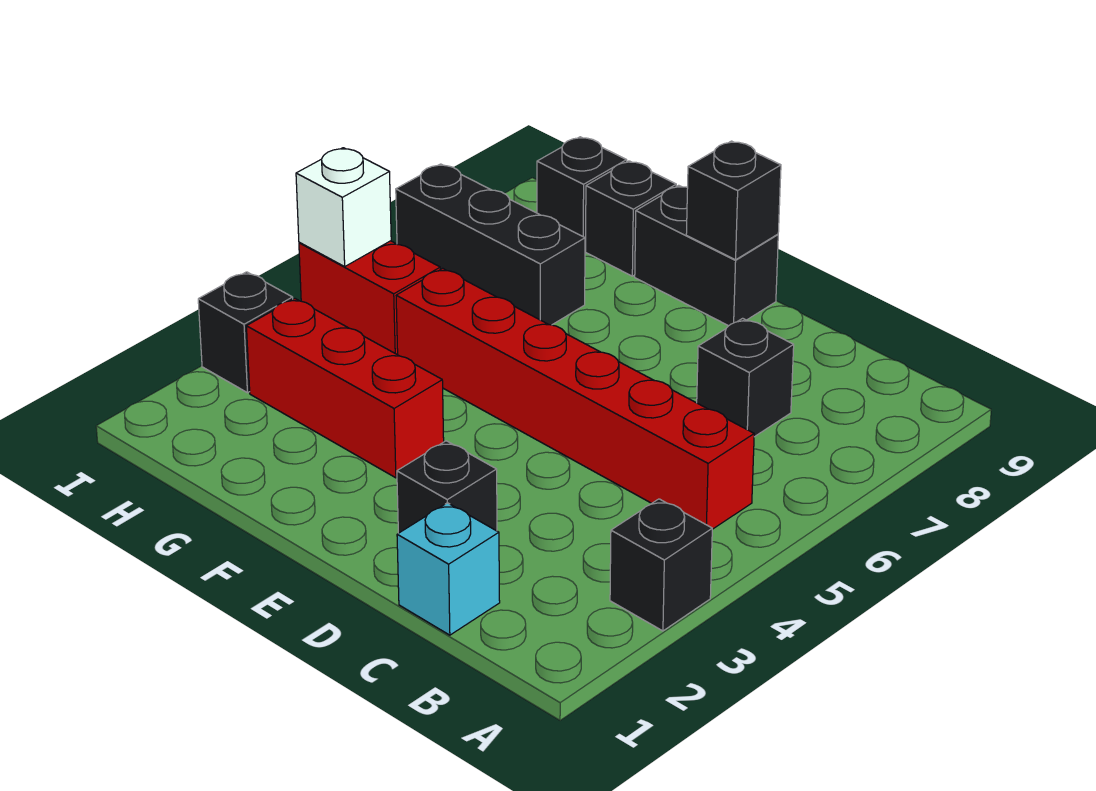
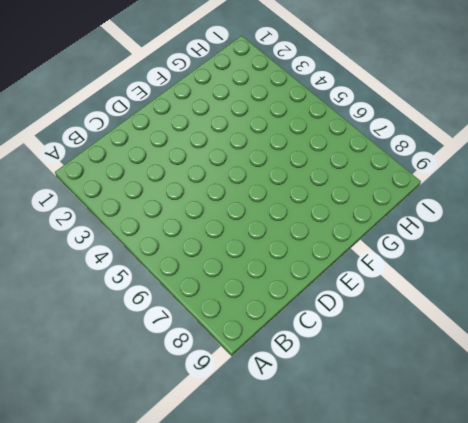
none -> black 1x1 brick [610,499,712,631]
none -> red 1x6 brick [396,268,754,529]
none -> cyan 1x1 brick [397,503,500,635]

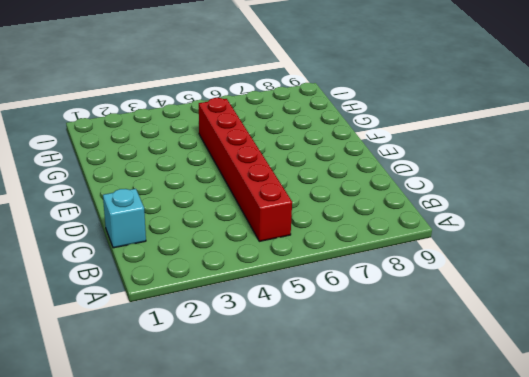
none -> black 1x1 brick [610,499,712,631]
none -> black 1x1 brick [697,318,794,437]
none -> black 1x1 brick [397,441,497,533]

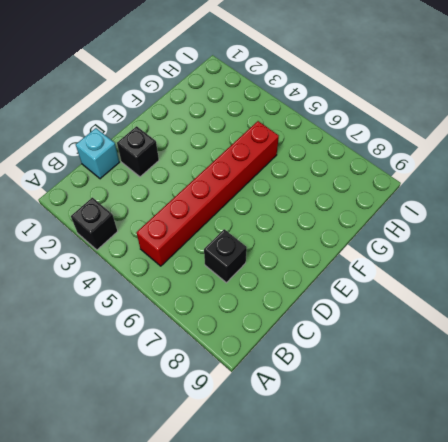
none -> black 1x2 brick [635,185,778,326]
none -> red 1x3 brick [246,299,444,478]
none -> black 1x3 brick [396,164,585,325]

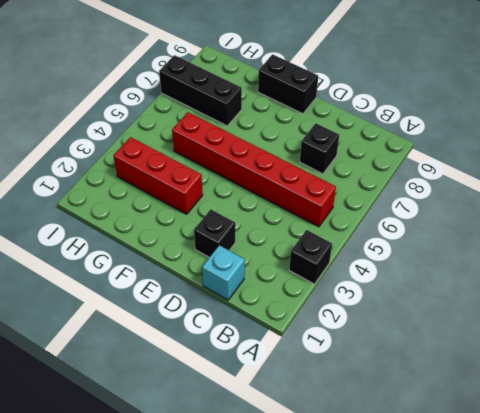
none -> black 1x1 brick [586,161,676,276]
none -> red 1x2 brick [299,241,440,355]
none -> black 1x1 brick [537,137,627,250]

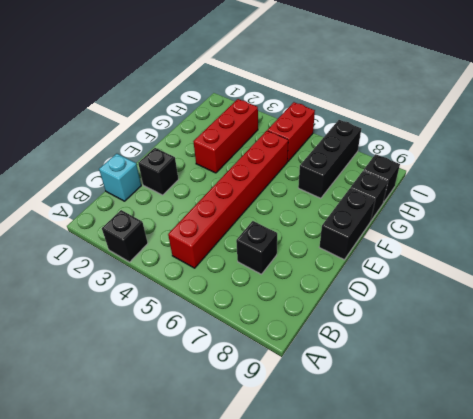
none -> black 1x1 brick [198,272,293,393]
none -> black 1x1 brick [686,141,781,260]
none -> white 1x1 brick [296,148,391,266]

